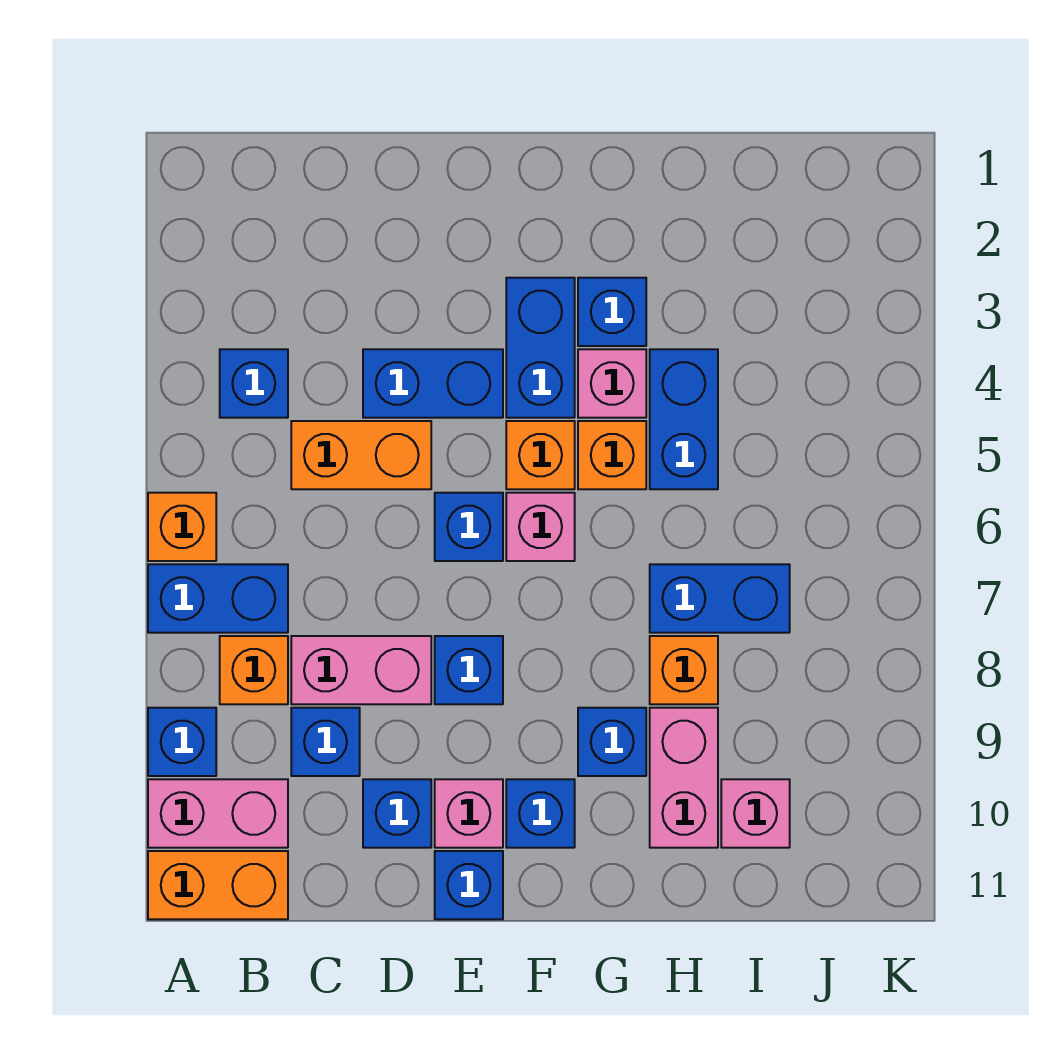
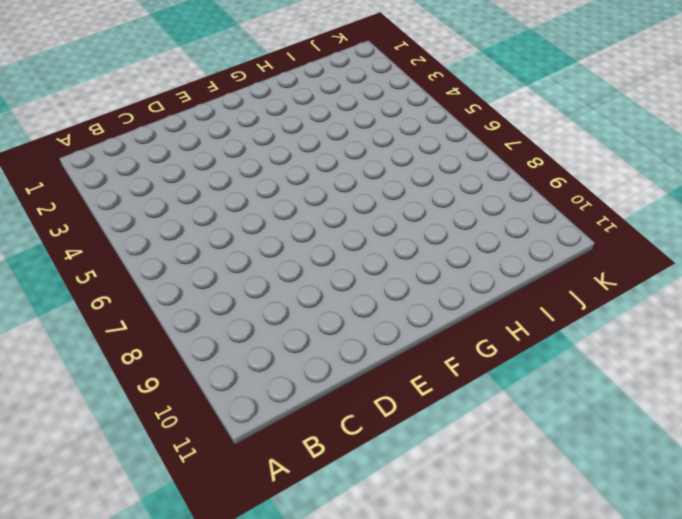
none -> orange 1x1 brick [148,493,216,561]
none -> blue 1x2 brick [148,564,288,633]
none -> blue 1x1 brick [148,708,216,776]

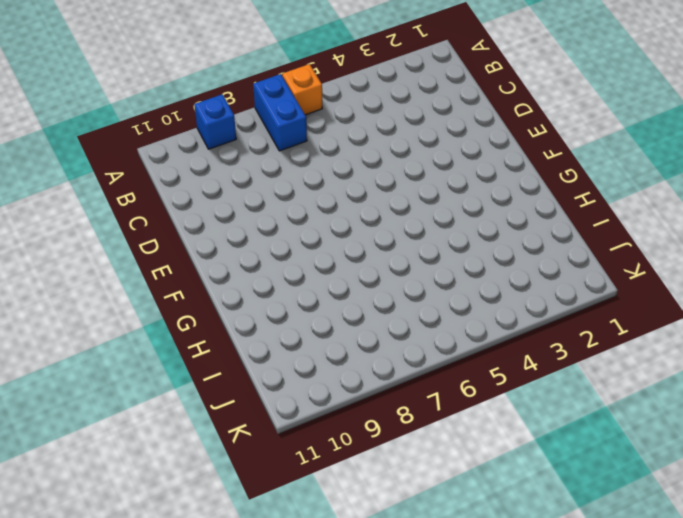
none -> pink 1x2 brick [148,779,288,848]
none -> orange 1x2 brick [148,851,288,919]
none -> blue 1x1 brick [220,349,288,418]

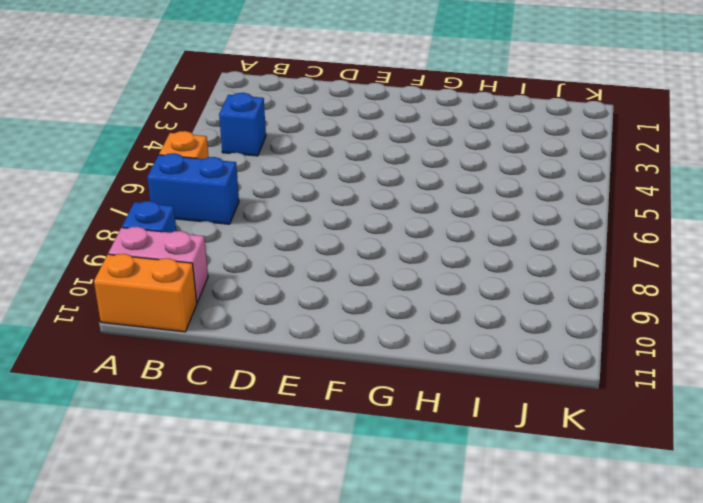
none -> orange 1x1 brick [220,636,288,704]
none -> orange 1x2 brick [291,421,431,489]
none -> pink 1x2 brick [291,636,431,704]

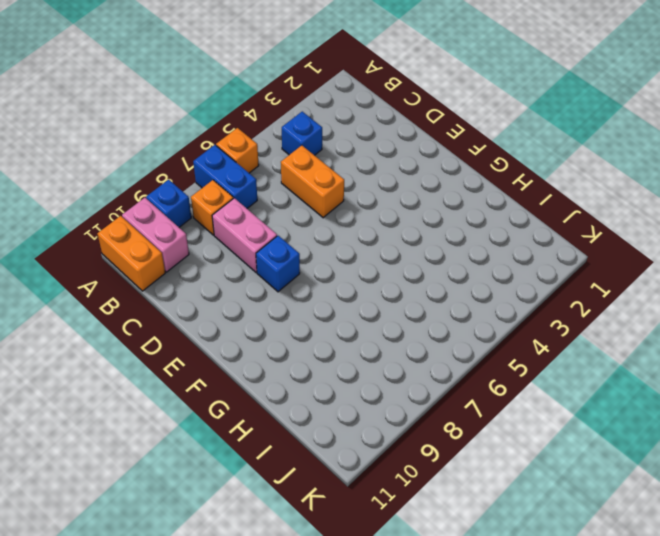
none -> blue 1x1 brick [291,708,360,776]
none -> blue 1x2 brick [363,349,503,418]
none -> blue 1x1 brick [363,779,431,848]

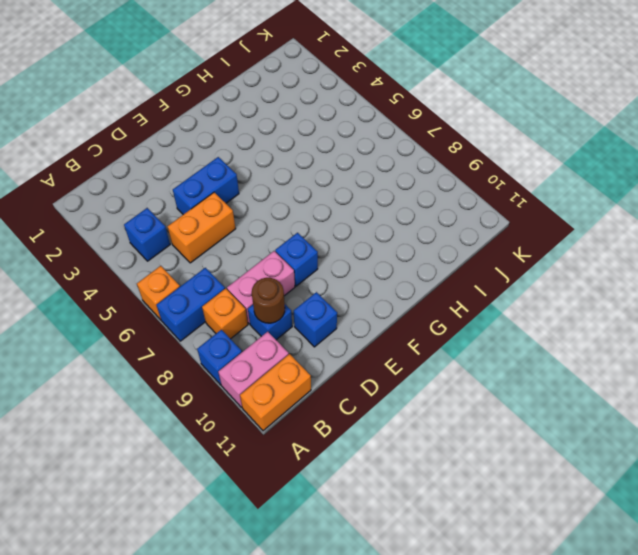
brown 1x1 round brick [252,278,285,323] -> none
none -> blue 1x1 brick [435,493,503,561]
none -> pink 1x1 brick [435,779,503,848]
none -> blue 1x1 brick [435,851,503,919]

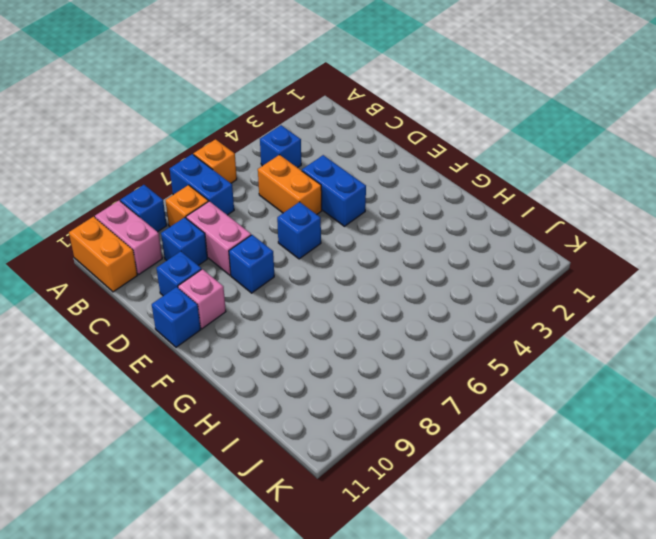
none -> blue 1x2 brick [506,278,575,418]
none -> orange 1x1 brick [506,421,575,489]
none -> pink 1x1 brick [506,493,575,561]

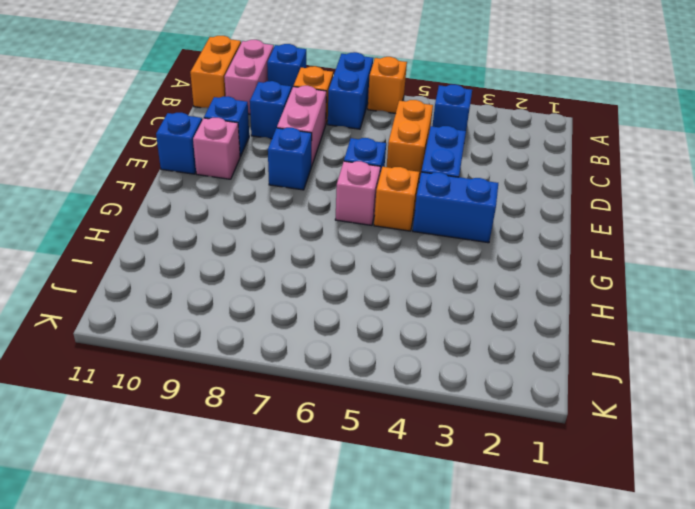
none -> blue 1x1 brick [506,779,575,848]
none -> blue 1x1 brick [578,278,646,346]
none -> pink 1x1 brick [578,349,646,418]

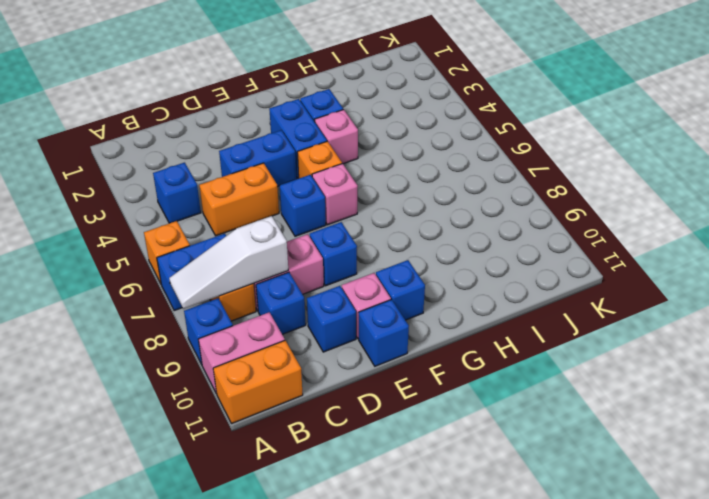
white 1x3 slope [169,216,288,309] -> none
none -> orange 1x1 brick [578,421,646,489]
none -> blue 1x1 brick [578,708,646,776]
none -> blue 1x2 brick [650,349,718,489]

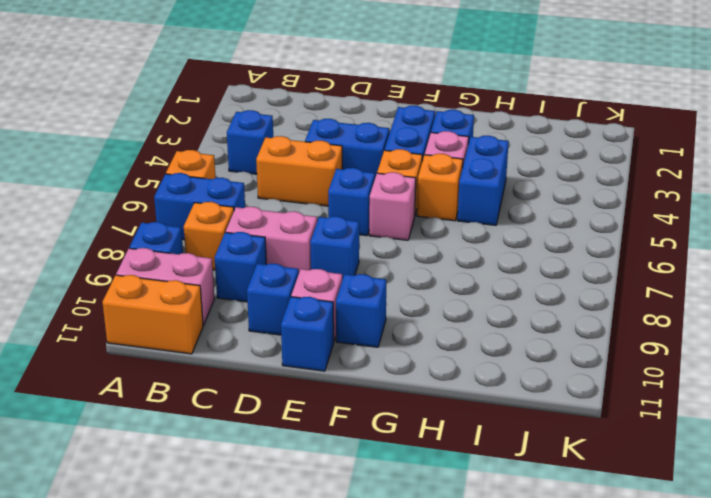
none -> blue 1x1 brick [578,708,646,776]
none -> blue 1x2 brick [650,564,790,633]
none -> orange 1x1 brick [650,636,718,704]

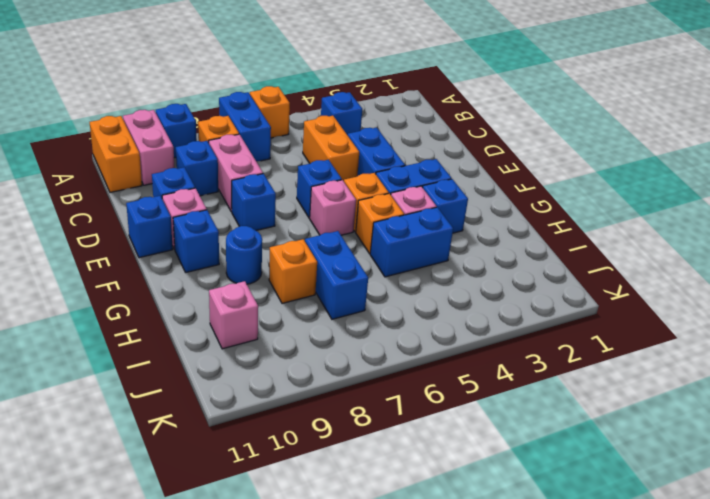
blue 1x1 round brick [226,226,262,284] -> blue 1x1 brick [578,708,646,776]
none -> pink 1x2 brick [650,708,718,848]

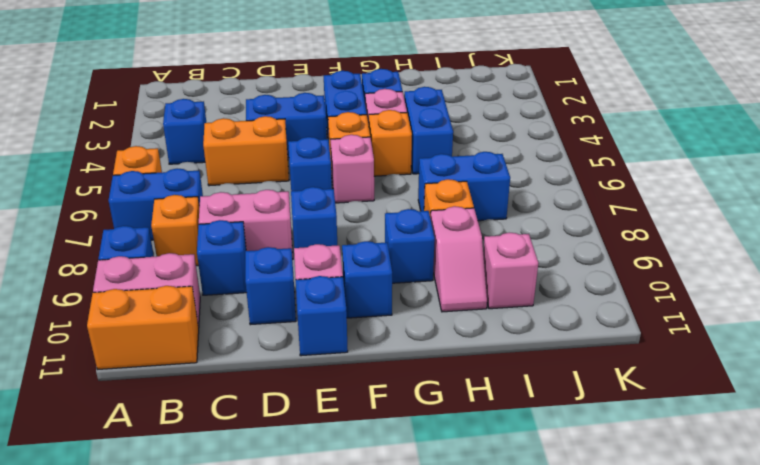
pink 1x2 slope [431,206,487,312] -> pink 1x2 brick [650,708,718,848]

